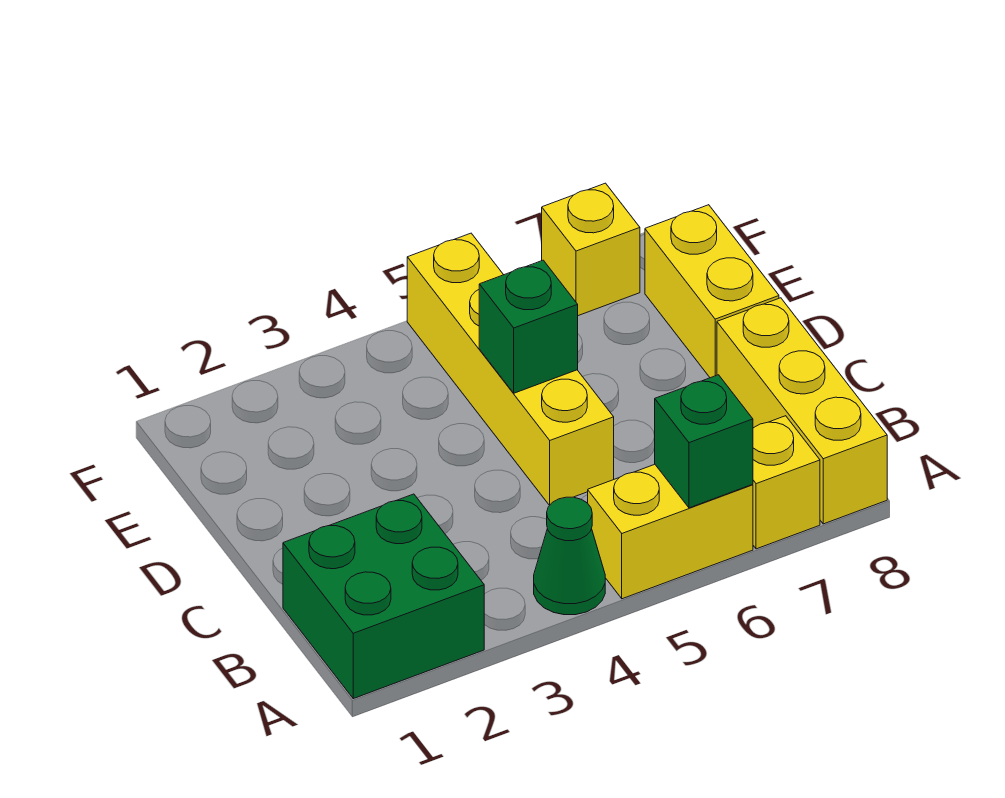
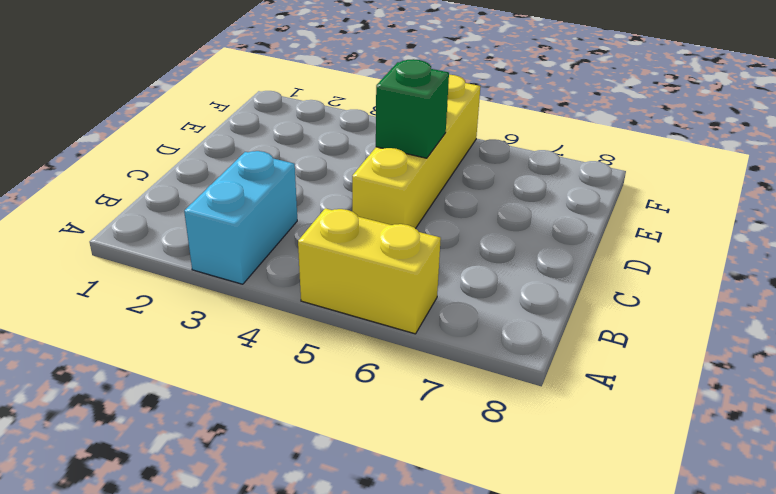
cyan 1x2 brick [184,151,297,284] -> none
none -> green 2x2 brick [283,494,484,699]
none -> green 1x1 cone [534,497,605,615]

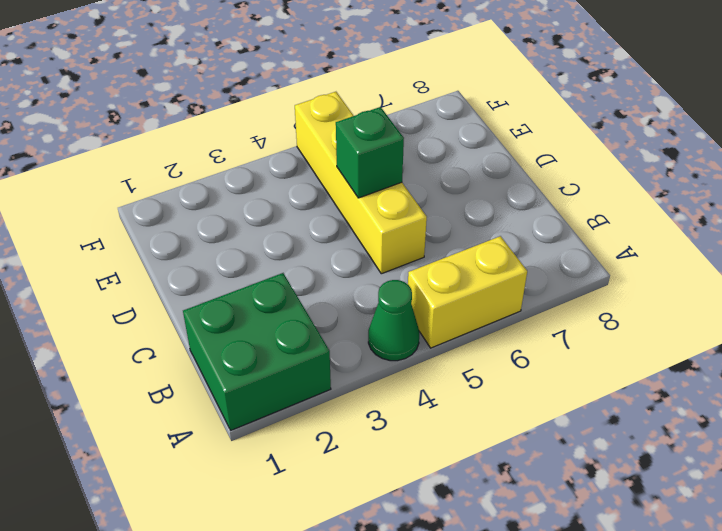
none -> yellow 1x1 brick [753,416,820,549]
none -> yellow 1x3 brick [717,298,887,524]

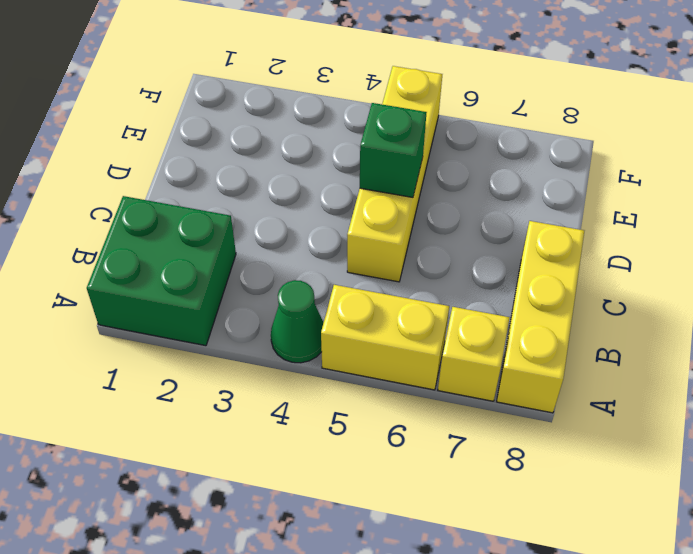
none -> yellow 1x2 brick [645,205,779,378]
none -> yellow 1x1 brick [542,183,640,316]

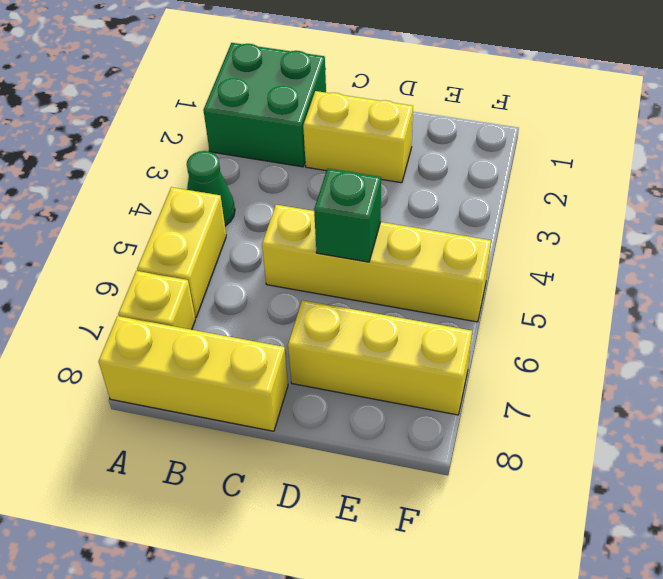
yellow 1x2 brick [303,91,413,183] -> yellow 1x2 brick moved to [645,205,779,378]
yellow 1x3 brick [288,300,472,415] -> yellow 1x1 brick [542,183,640,316]
none -> green 1x1 brick [655,375,753,508]

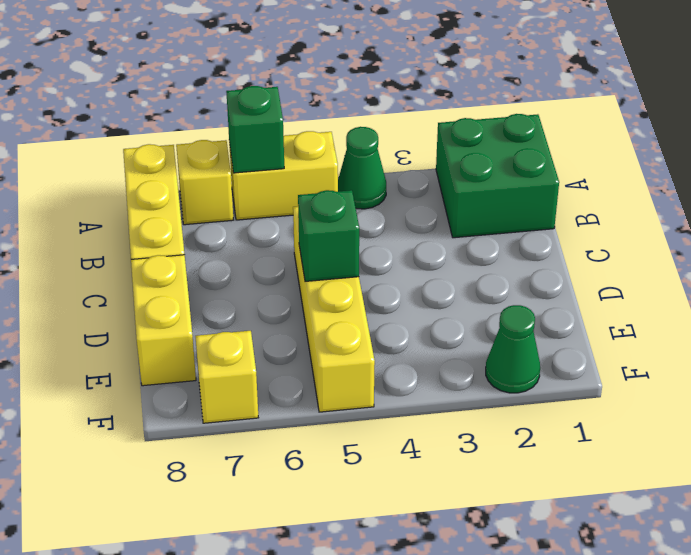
green 1x1 cone [486,305,540,393] -> none

